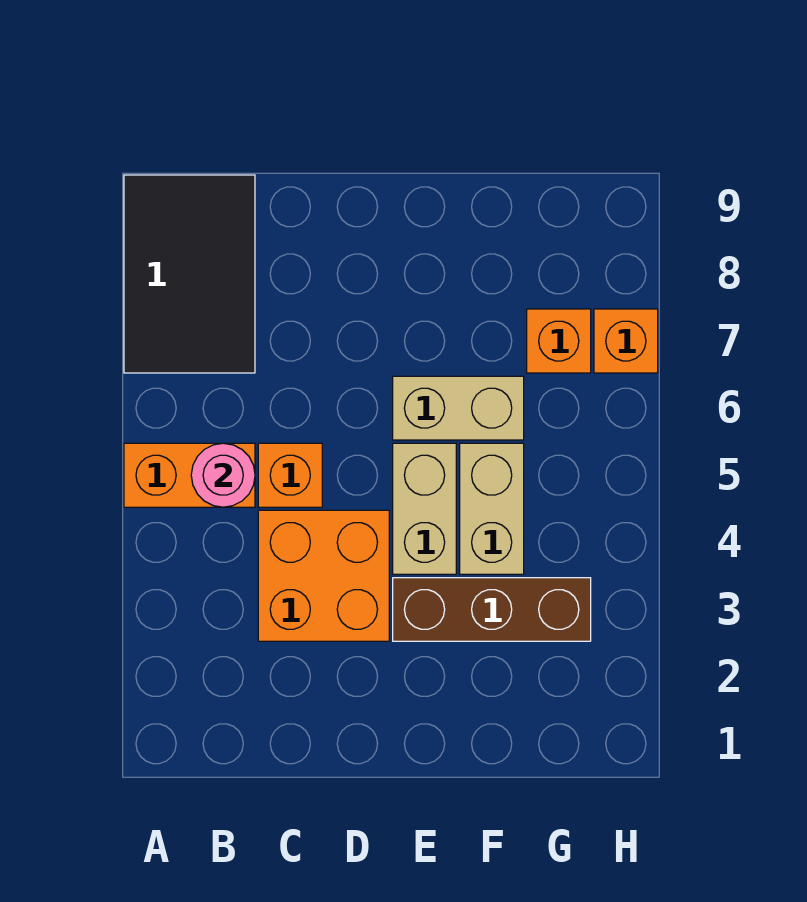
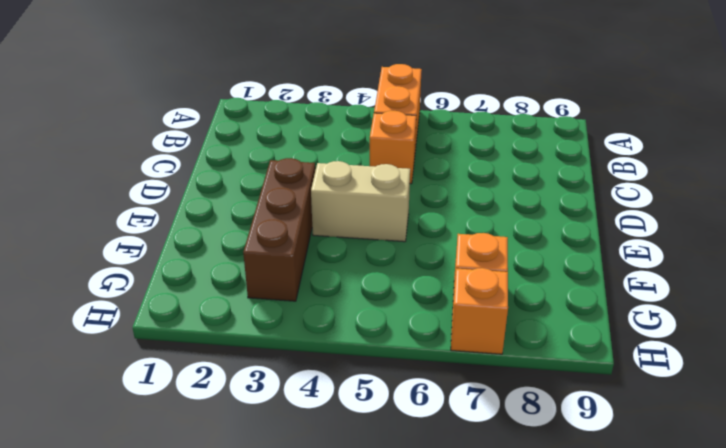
none -> black 2x3 tile [124,175,255,373]
none -> orange 2x2 brick [258,510,389,641]

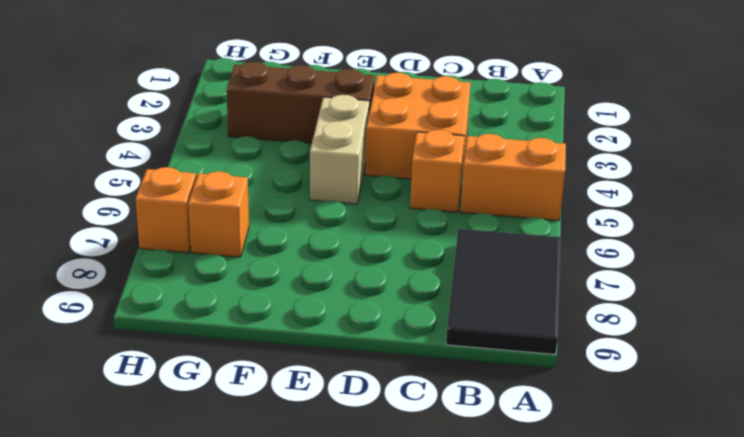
none -> tan 1x2 brick [393,376,524,440]
none -> tan 1x2 brick [460,443,524,574]

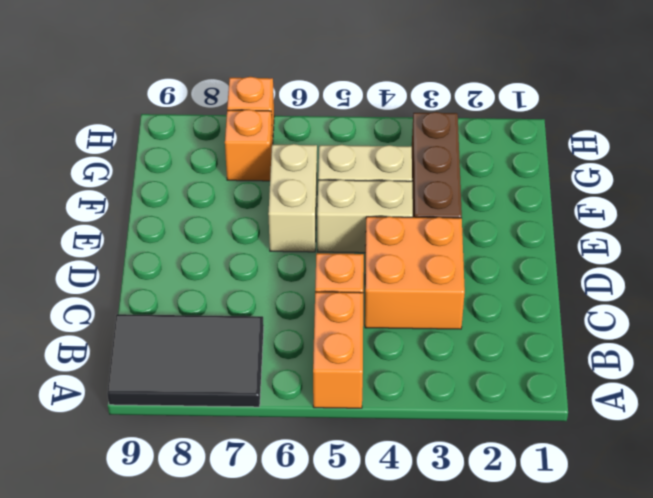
none -> pink 1x1 round brick [191,443,255,507]

